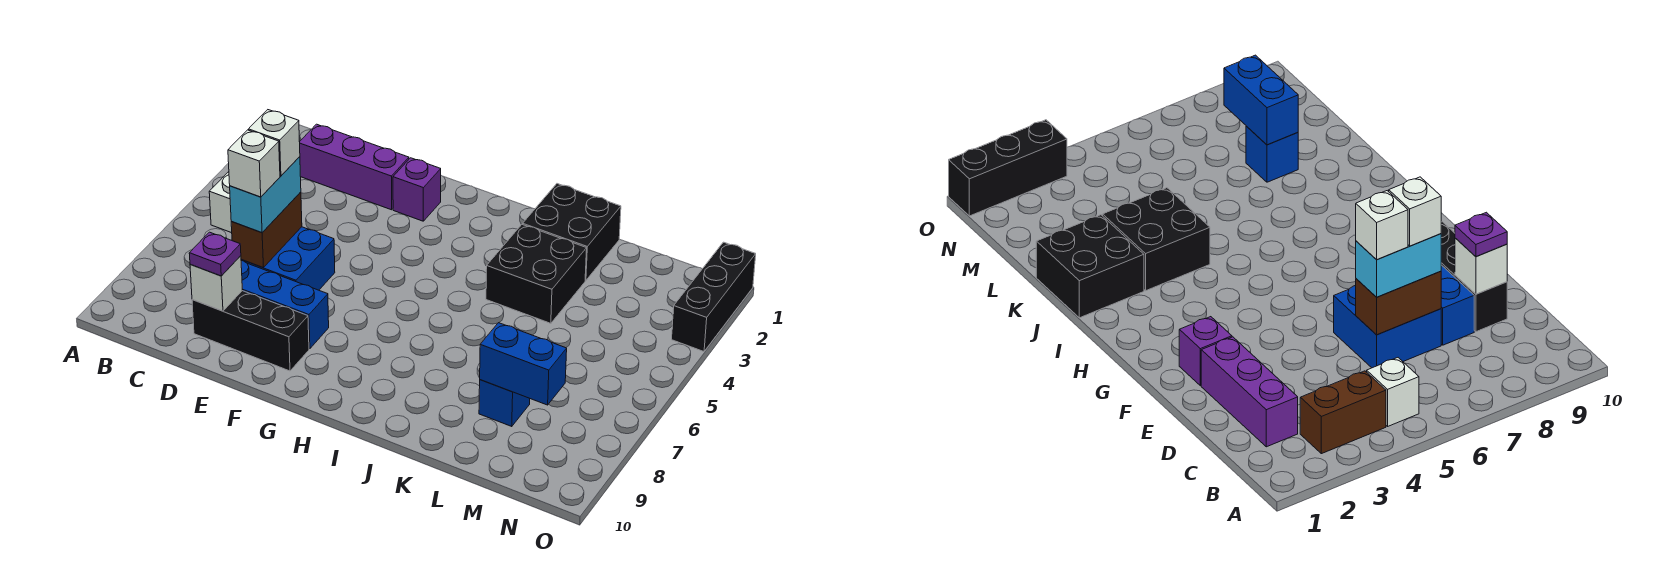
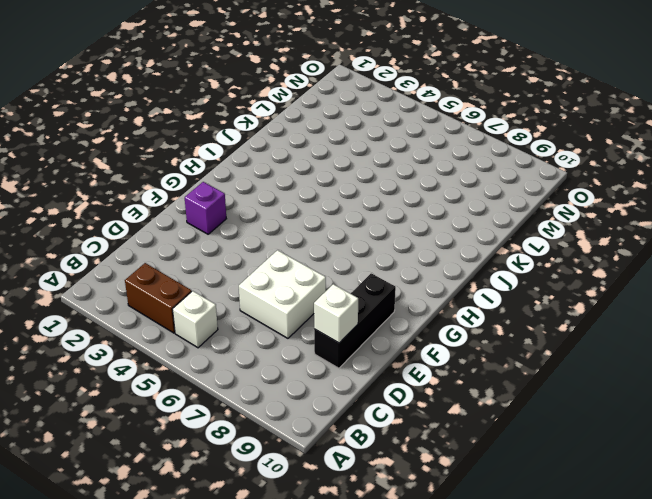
white 2x2 brick [239,250,326,338] -> blue 2x2 brick [241,227,335,290]
none -> purple 1x3 brick [300,124,409,210]
none -> blue 1x3 brick [241,261,329,349]
none -> black 2x2 brick [523,184,621,280]

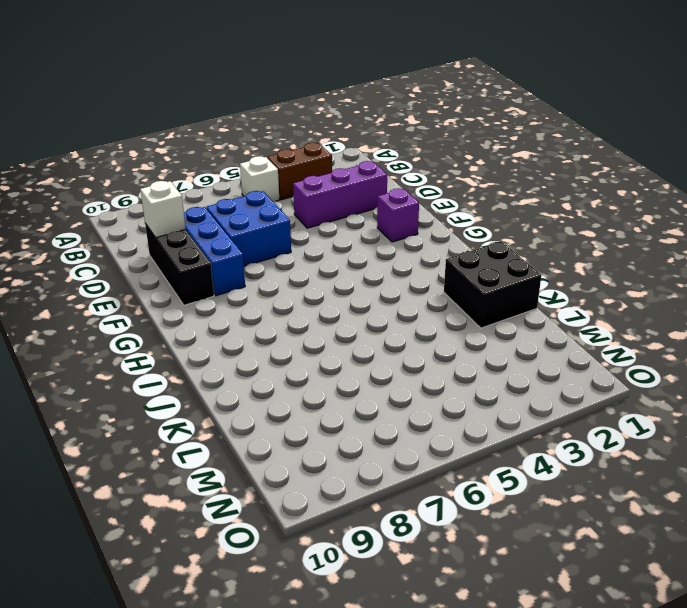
purple 1x3 brick [293,161,387,228] -> purple 1x3 brick turned to [300,124,409,210]
none -> black 2x2 brick [486,224,587,323]
none -> blue 1x1 brick [479,380,530,426]
none -> black 1x3 brick [672,242,756,351]

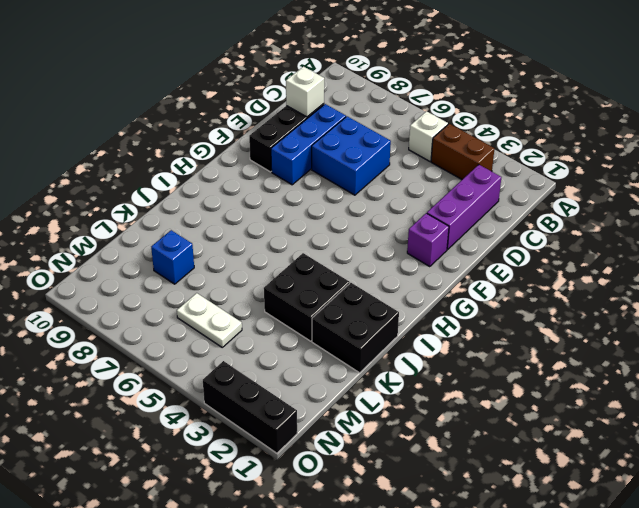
white 1x2 plate [177,293,242,347] -> none
none -> brown 1x2 brick [231,192,302,268]
none -> blue 1x2 brick [480,323,567,405]
none -> cyan 1x2 brick [230,157,301,233]

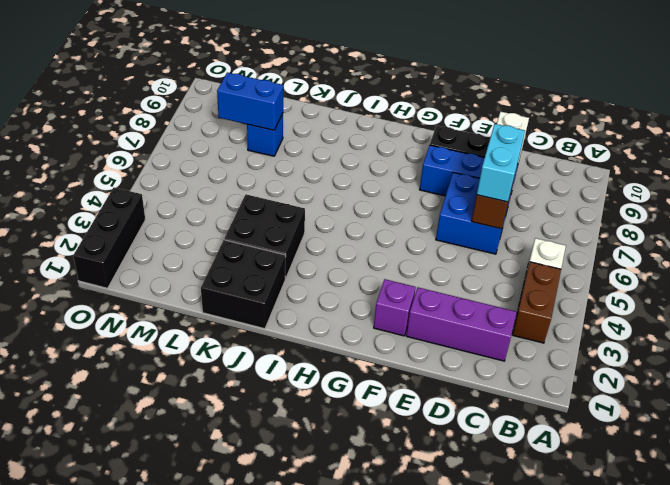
none -> purple 1x1 plate [189,232,241,276]
none -> white 1x1 brick [248,110,300,176]
none -> white 1x1 brick [228,130,280,197]

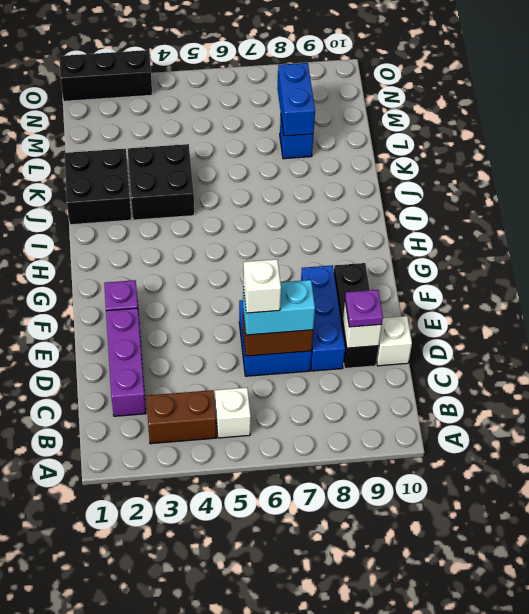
white 1x1 brick [377,316,412,366] -> white 1x1 brick moved to [228,130,280,197]

